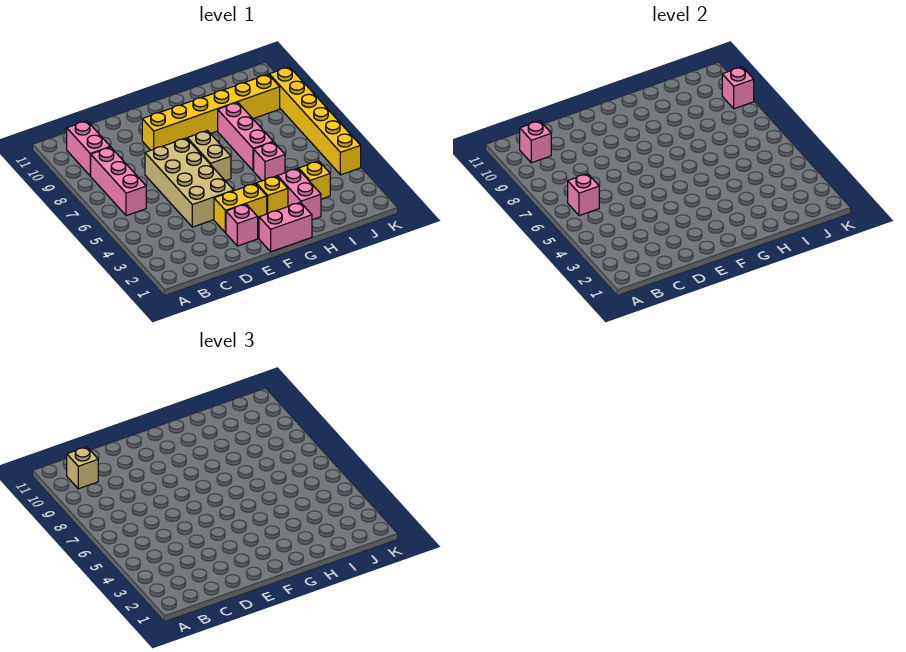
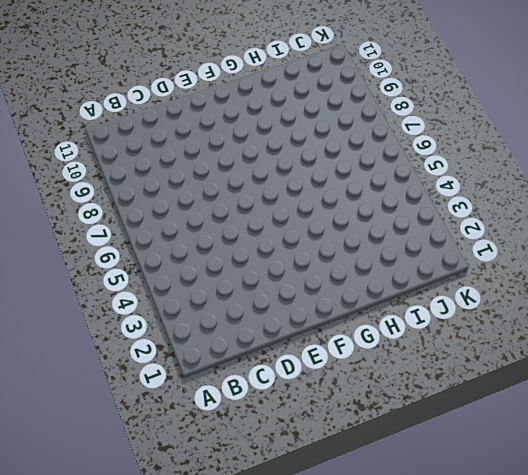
none -> pink 1x3 brick [91,147,146,216]
none -> pink 1x2 brick [67,121,110,176]
none -> tan 2x4 brick [145,138,234,227]

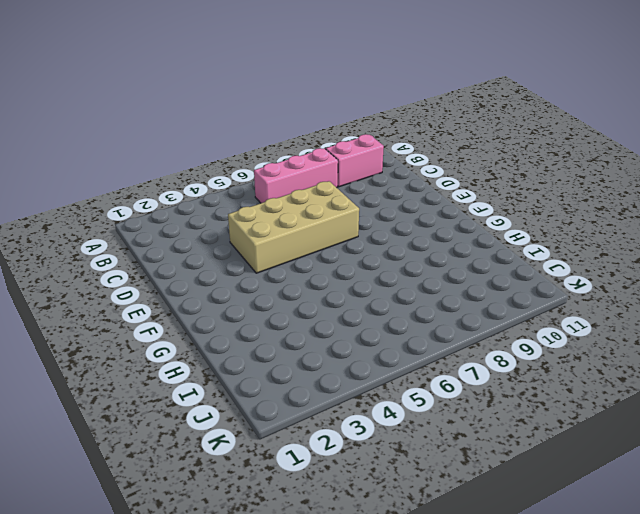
none -> pink 1x1 brick [226,204,258,246]
none -> yellow 1x2 brick [214,183,267,233]
none -> yellow 1x6 brick [142,74,280,150]

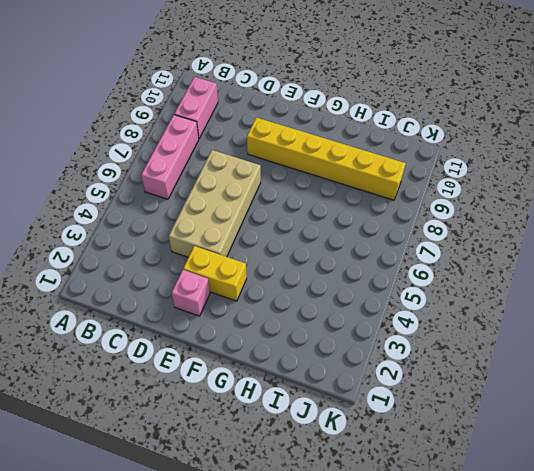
none -> pink 1x2 brick [259,202,312,252]
none -> tan 1x2 brick [187,131,231,181]
none -> yellow 1x1 brick [256,176,288,214]

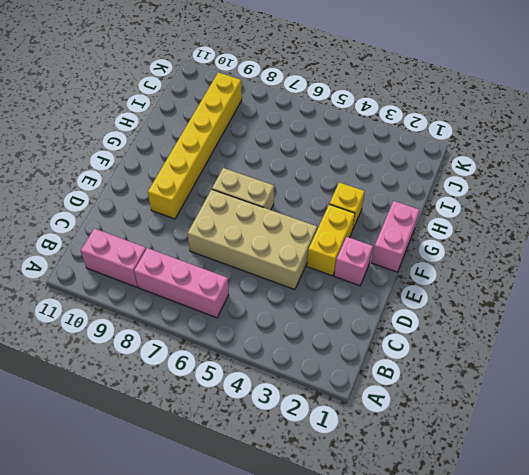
none -> pink 1x2 brick [278,168,321,220]
none -> pink 1x1 brick [254,142,285,181]
none -> pink 1x3 brick [218,102,273,171]

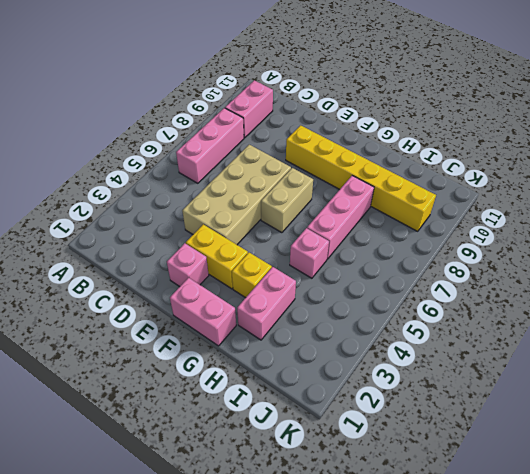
none -> yellow 1x1 brick [299,161,330,199]
none -> yellow 1x6 brick [269,67,361,175]
none -> pink 1x1 brick [568,174,599,216]

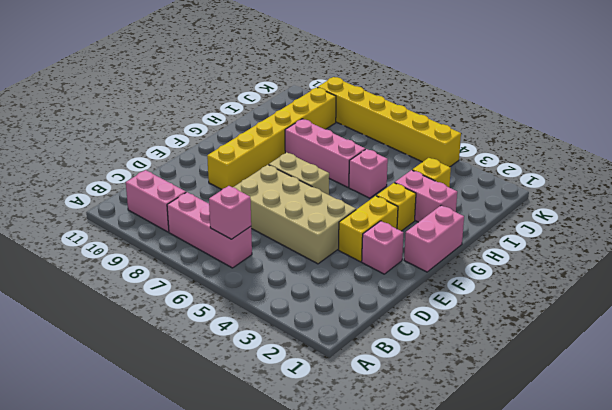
none -> pink 1x1 brick [520,121,551,163]
none -> pink 1x1 brick [722,67,754,109]
none -> tan 1x1 brick [67,447,98,489]

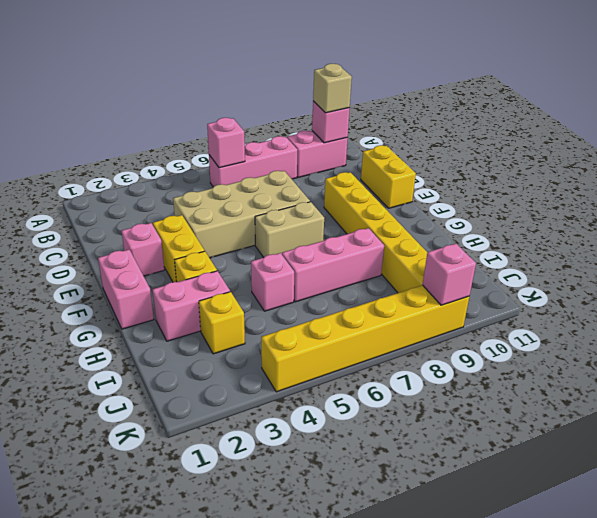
yellow 1x2 brick [361,145,416,208] -> none

